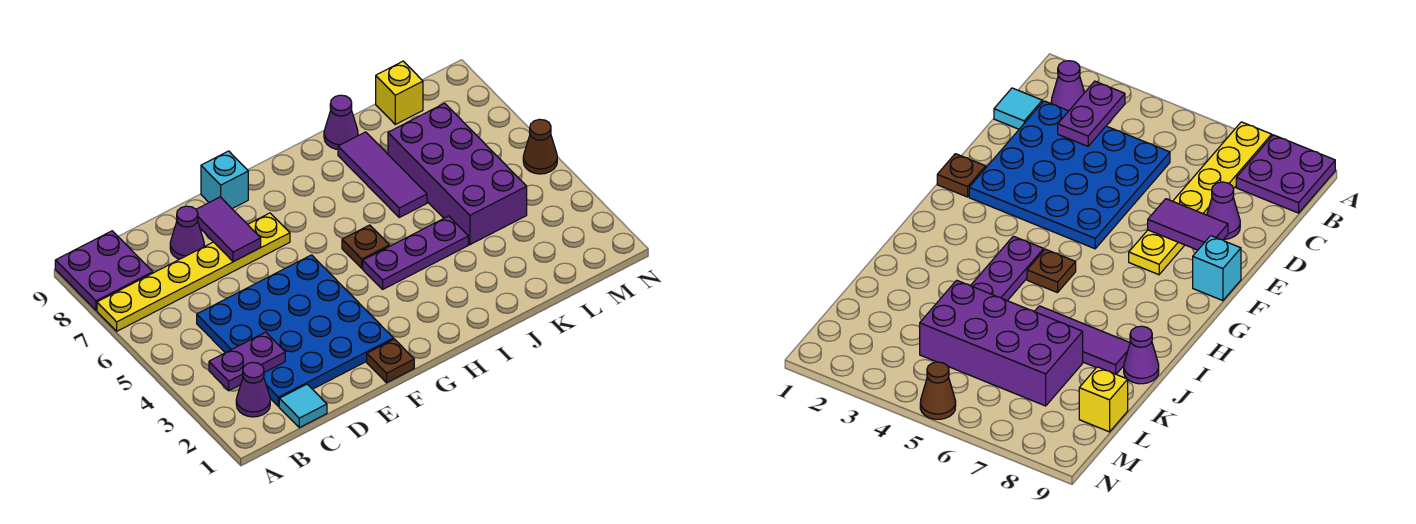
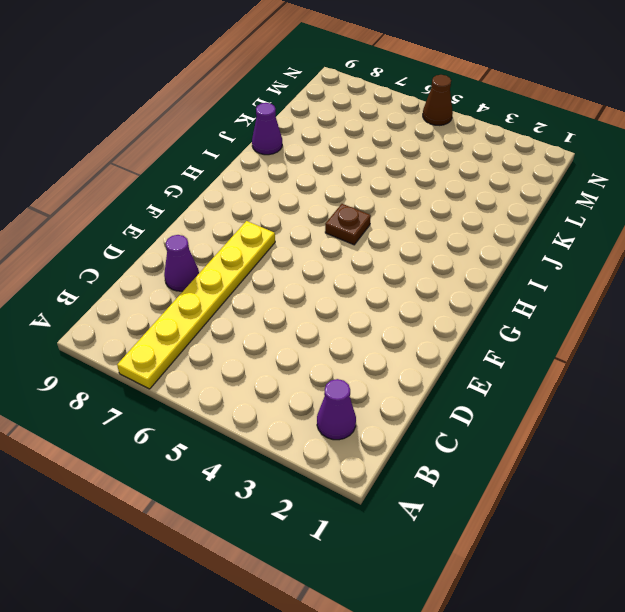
none -> purple 2x2 plate [55,231,153,310]
none -> cyan 1x1 tile [279,384,327,428]
none -> blue 4x4 plate [197,255,394,407]

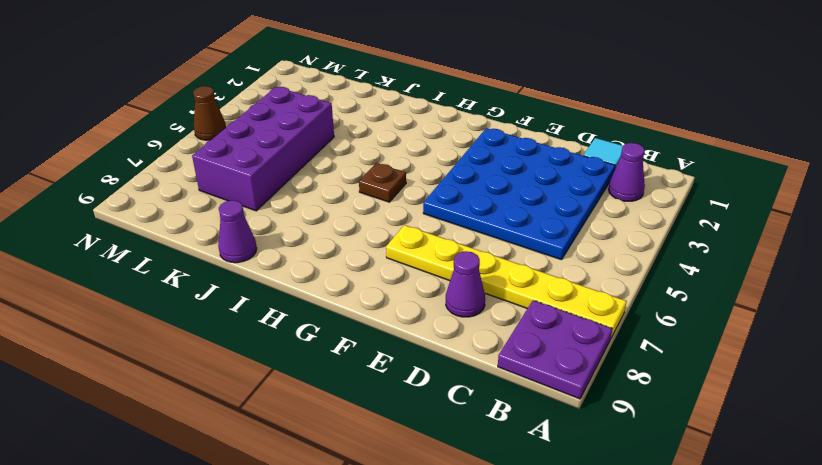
none -> brown 1x1 plate [367,339,414,383]
none -> cyan 1x1 brick [201,151,248,209]
none -> purple 1x3 plate [363,216,468,289]

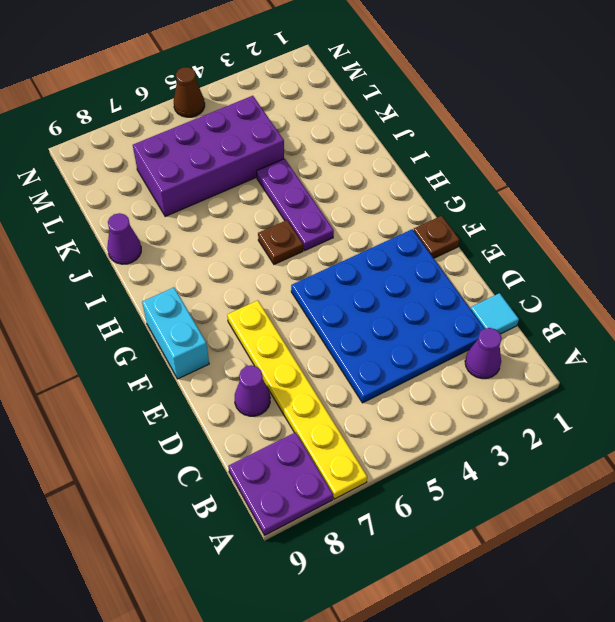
cyan 1x2 brick [142,288,209,379] -> cyan 1x1 brick [201,151,248,209]
none -> purple 1x3 tile [338,132,427,217]
none -> yellow 1x1 brick [376,61,423,124]
none -> purple 1x2 plate [209,332,285,391]

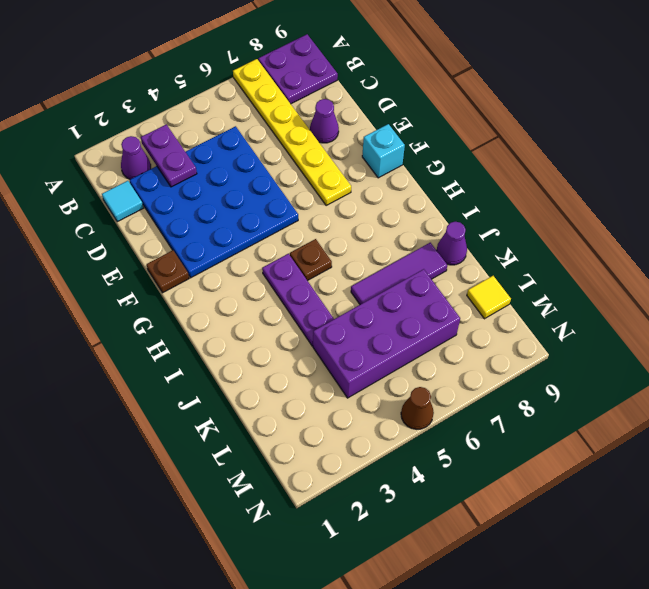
yellow 1x1 tile [467,276,511,319] -> yellow 1x1 brick [376,61,423,124]
none -> purple 1x2 tile [196,197,261,262]

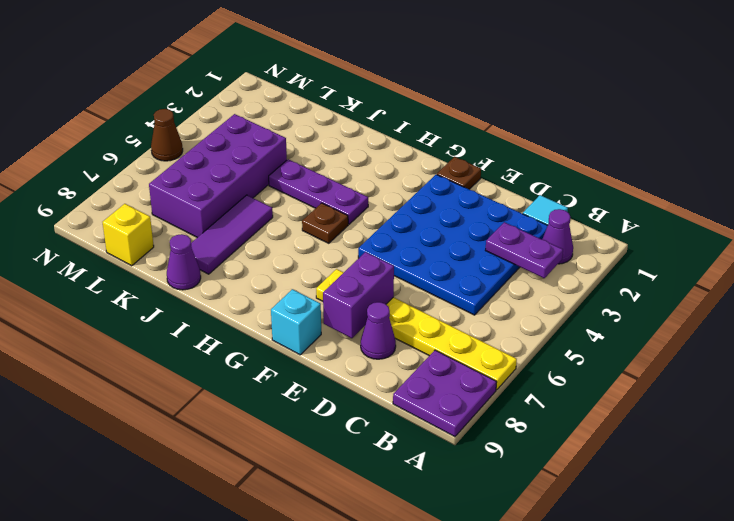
purple 1x2 brick [323,252,394,338] -> purple 1x2 tile [196,197,261,262]

